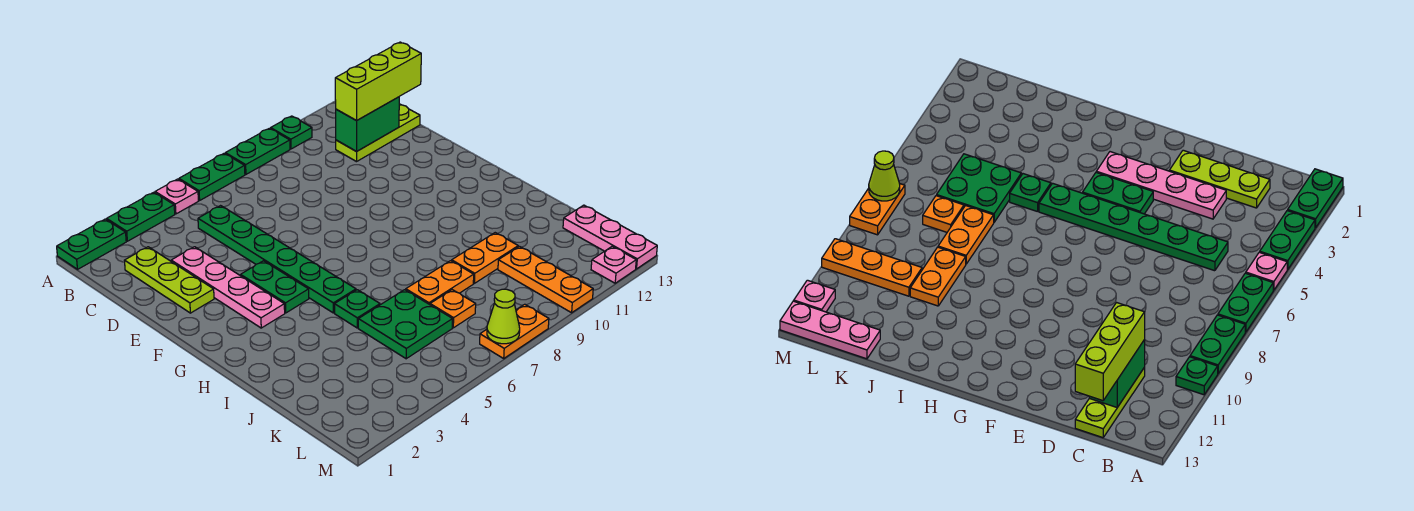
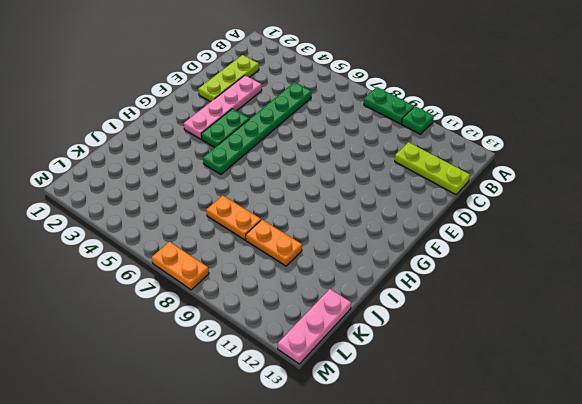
none -> green 1x2 plate [57,219,126,269]
none -> green 1x2 plate [107,192,175,241]
none -> pink 1x1 plate [155,179,198,214]

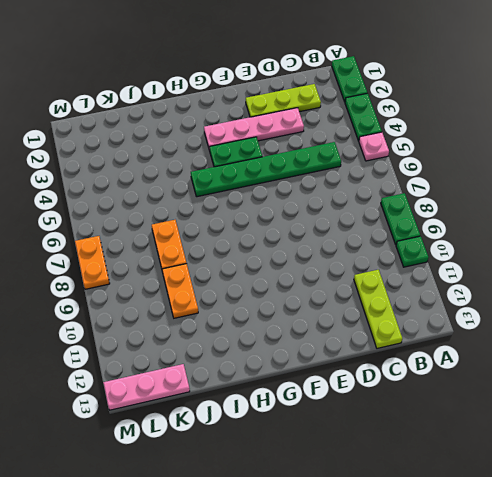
none -> green 1x2 plate [179,153,245,201]
none -> green 1x1 plate [335,290,380,328]
none -> green 2x2 plate [358,290,453,359]

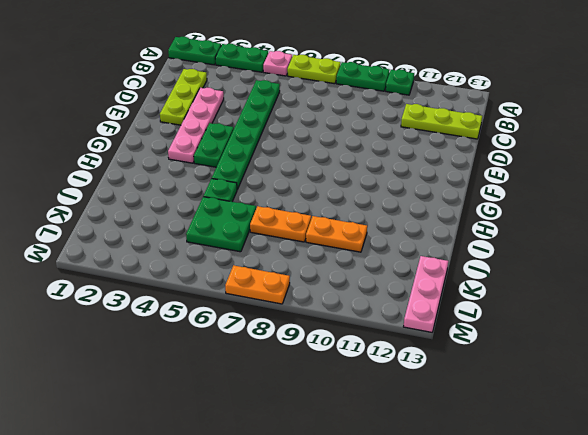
lime 1x2 plate [287,55,341,84] -> green 1x2 plate [179,153,245,201]
none -> orange 1x1 plate [430,290,476,328]
none -> orange 1x3 plate [498,246,593,313]
none -> pink 1x1 plate [591,246,636,283]

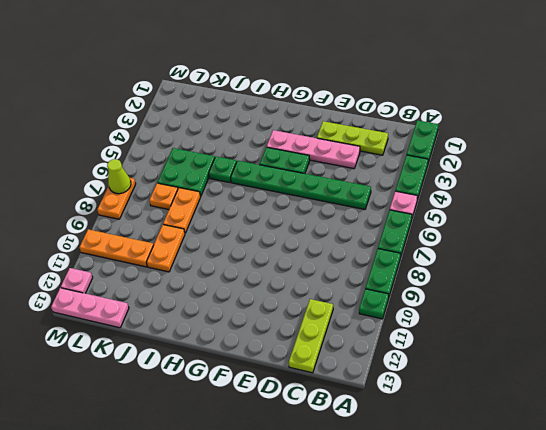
none -> green 1x2 brick [336,97,399,152]
none -> lime 1x3 brick [335,42,421,121]

